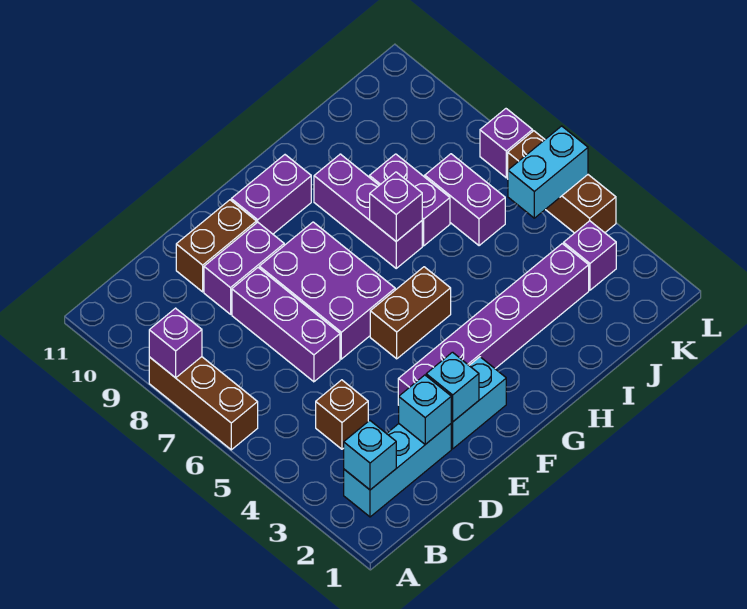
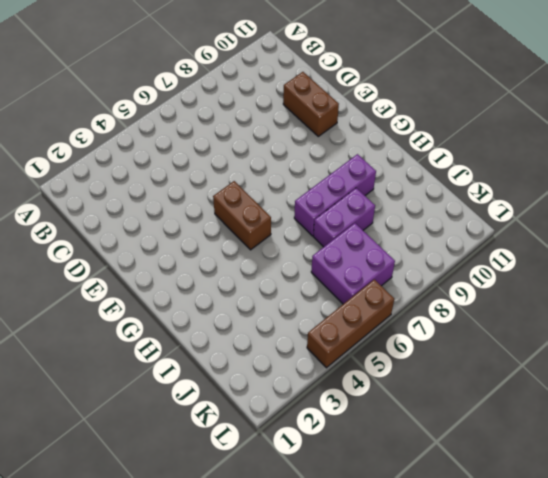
purple 2x2 brick [311,223,395,304] -> purple 1x2 brick [425,154,505,246]
none -> brown 1x3 brick [149,357,258,450]
none -> cyan 1x3 brick [344,424,451,517]
none -> brown 1x1 brick [316,380,368,449]

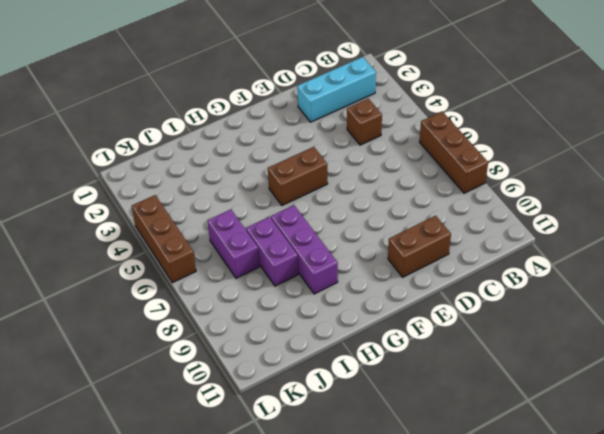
none -> purple 1x3 brick [232,268,340,382]
none -> purple 1x2 brick [204,222,284,314]
none -> cyan 1x2 brick [451,357,506,449]

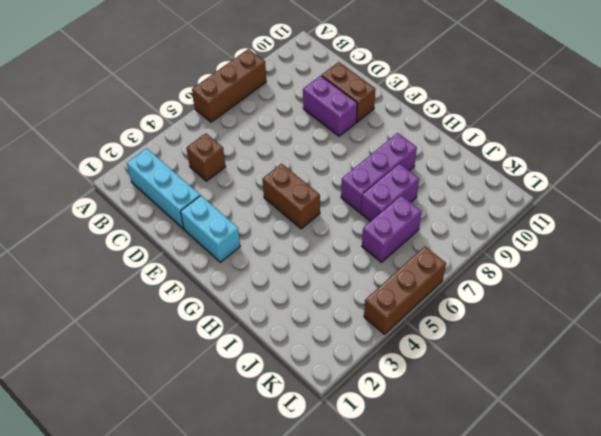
none -> purple 1x3 brick [232,268,340,382]
none -> purple 1x6 brick [398,244,589,405]
none -> purple 2x3 brick [259,222,395,359]

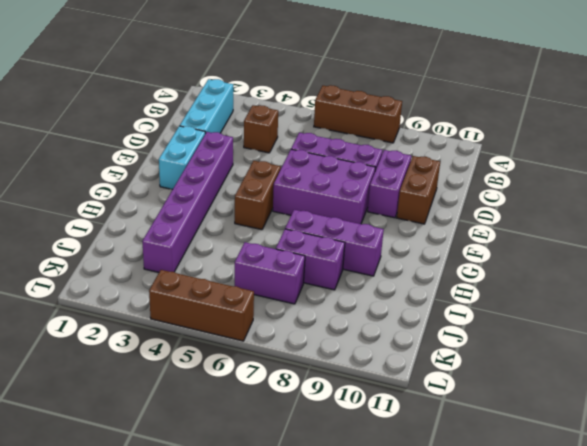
none -> purple 1x2 brick [231,155,311,234]
none -> purple 1x1 brick [564,221,616,290]
none -> purple 1x1 brick [480,109,533,178]

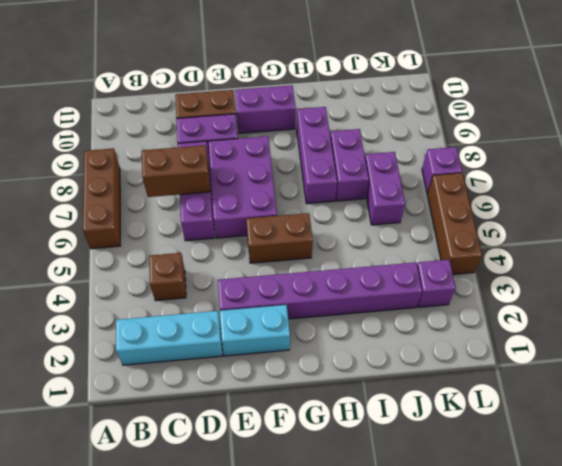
brown 1x2 brick [142,145,210,197] -> none
none -> purple 1x1 brick [149,308,202,378]
none -> cyan 1x1 brick [344,420,396,490]
none -> cyan 1x1 brick [399,375,451,444]

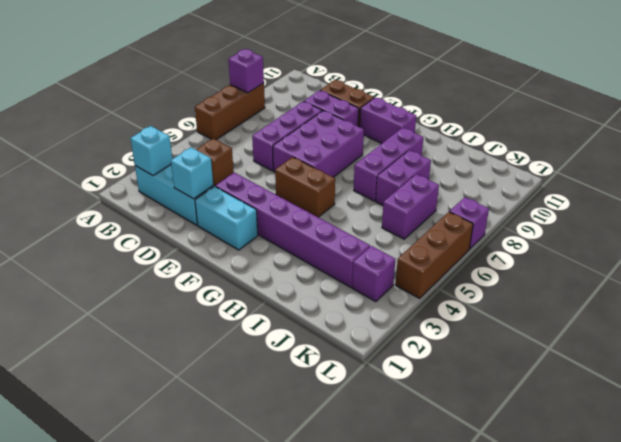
none -> cyan 1x1 brick [426,352,479,422]
none -> purple 1x1 brick [370,172,422,241]
none -> cyan 1x2 brick [508,126,588,218]

